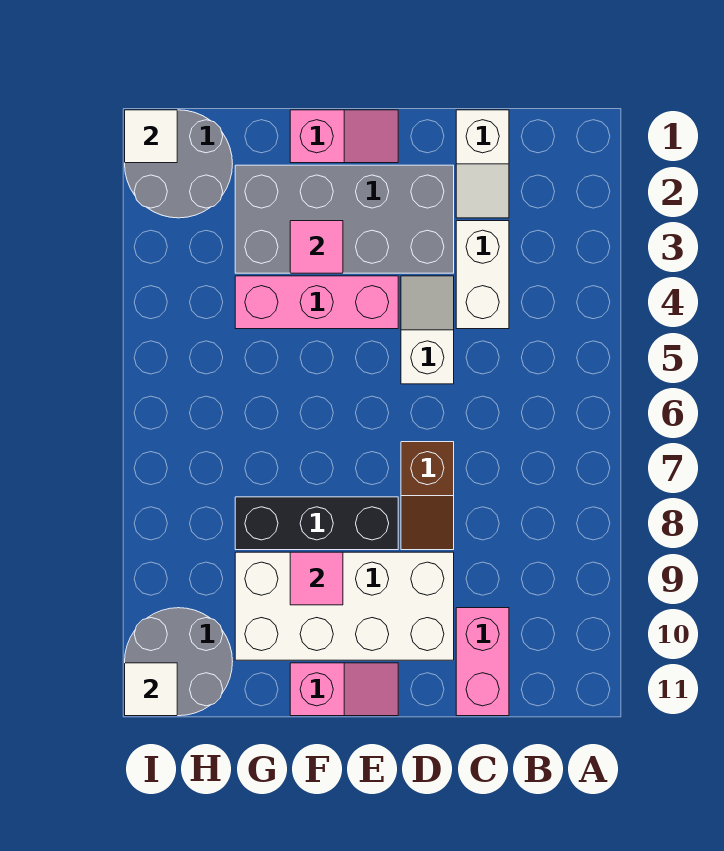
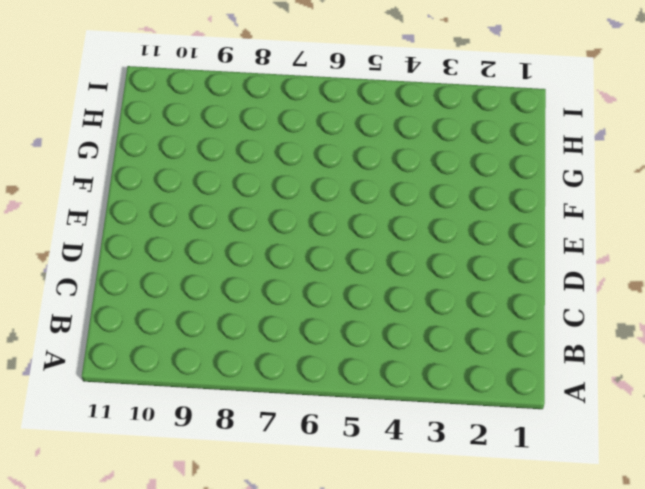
none -> white 1x2 slope [456,110,509,218]
none -> white 1x2 brick [456,221,509,329]
none -> pink 1x2 brick [456,608,509,716]

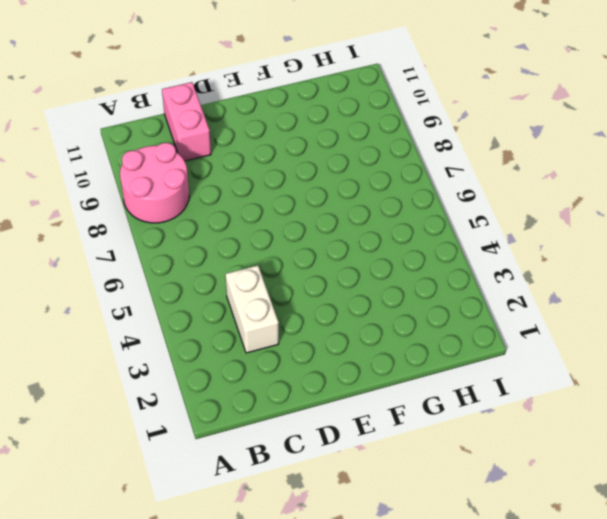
pink 2x2 round brick [120,143,189,223] -> none
none -> white 1x2 slope [456,110,509,218]
none -> grey 2x4 brick [235,165,454,273]
none -> white 1x2 slope [401,276,454,384]

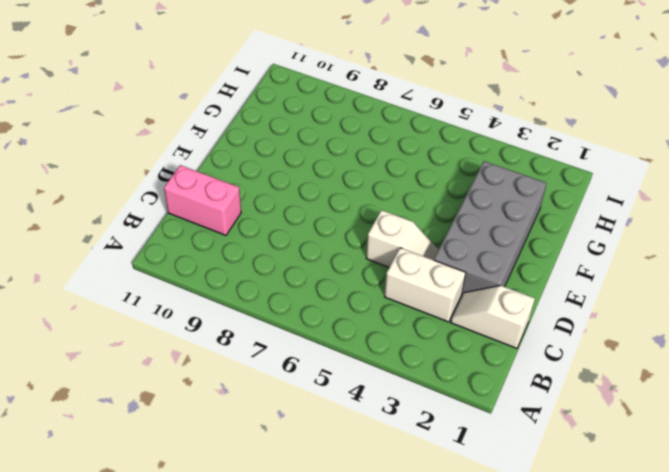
none -> brown 1x2 slope [401,442,454,550]
none -> white 2x4 brick [235,552,454,660]
none -> pink 1x2 slope [290,110,398,163]

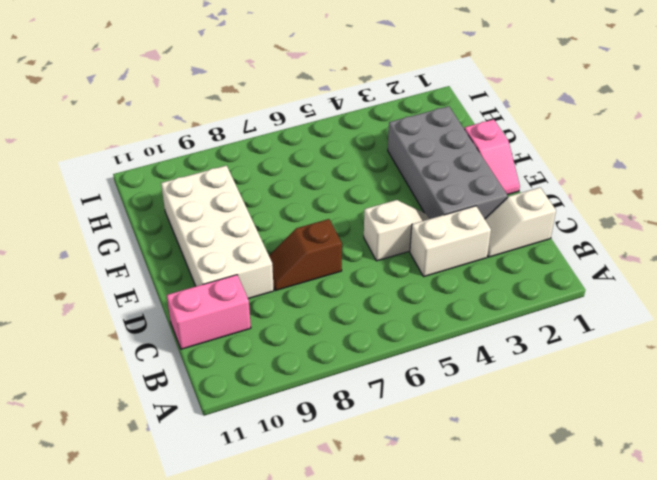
none -> pink 1x3 brick [235,276,398,329]
none -> black 1x3 brick [235,497,398,550]
none -> pink 1x2 slope [290,663,398,716]

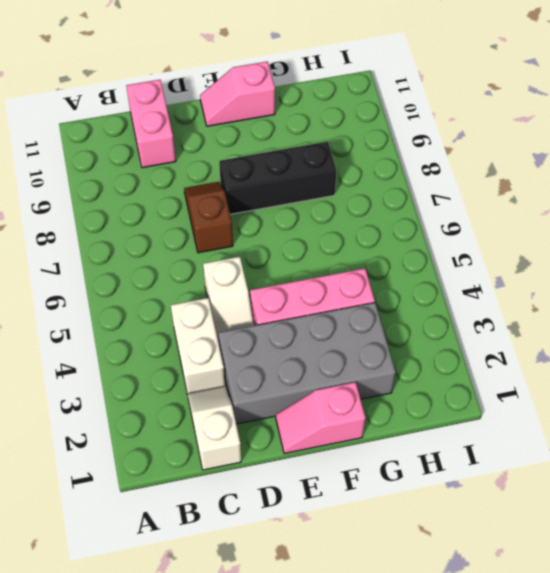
none -> white 2x4 brick [235,552,454,660]
none -> grey 2x2 round brick [125,110,232,218]
none -> grey 2x2 round brick [125,608,233,716]

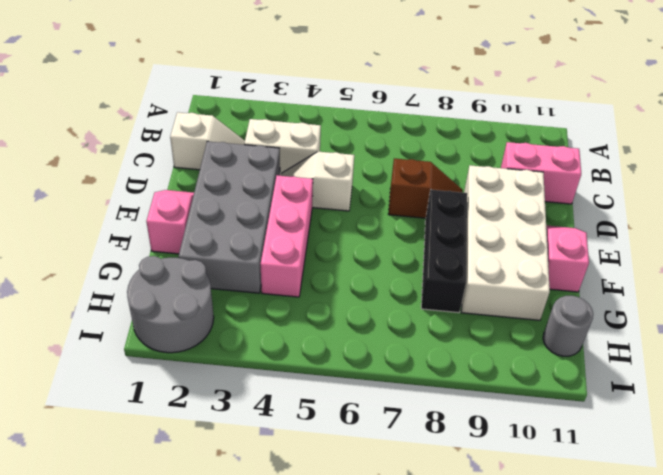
grey 1x1 round brick [543,296,593,356] -> grey 2x2 round brick [125,608,233,716]
none -> pink 1x1 tile [290,221,343,273]
none -> pink 1x1 tile [290,552,343,605]
none -> white 1x1 tile [125,110,177,163]

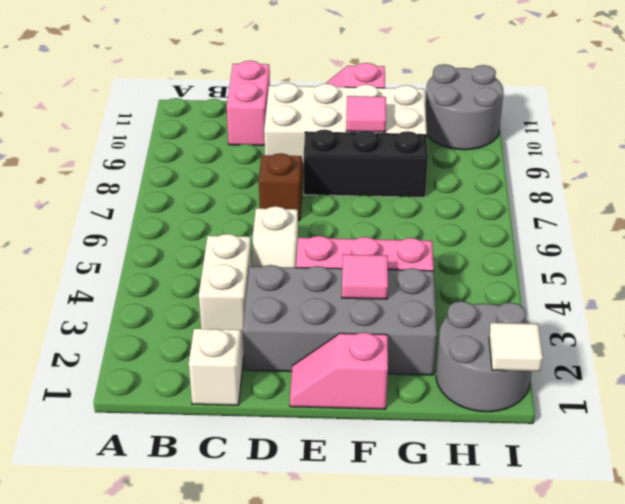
none -> white 1x1 tile [125,663,177,716]

